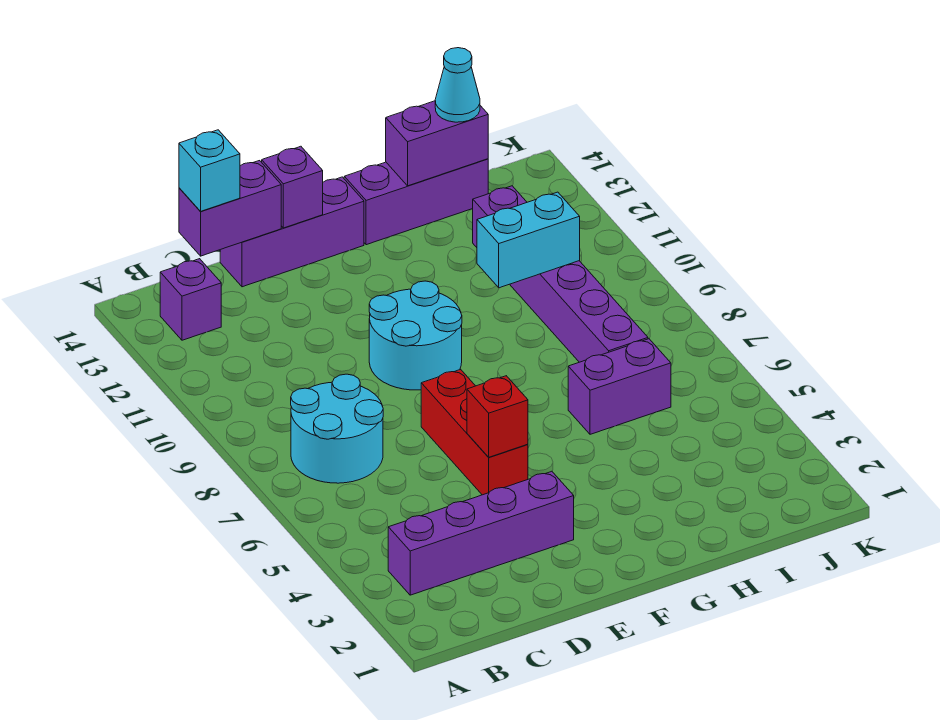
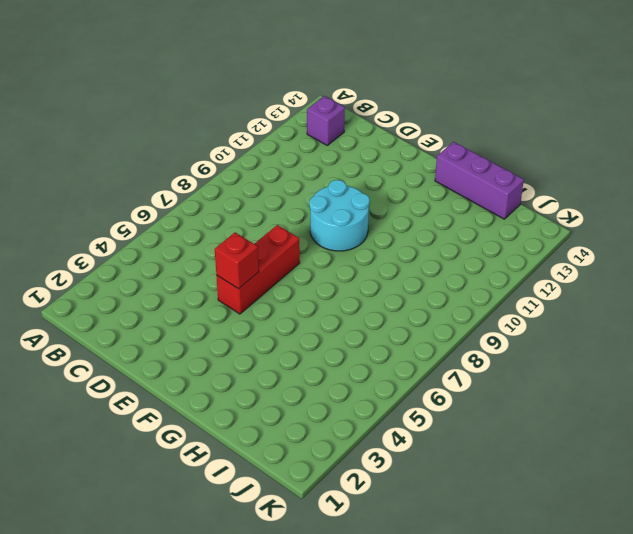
none -> purple 1x4 brick [388,471,574,595]
none -> cyan 2x2 round brick [291,374,383,483]
none -> purple 1x3 brick [220,177,364,287]

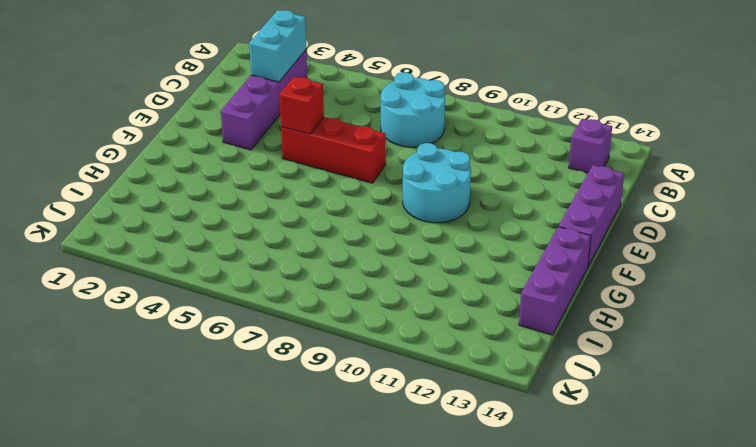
cyan 1x2 brick [249,10,306,82] -> cyan 1x2 brick moved to [477,192,580,288]
none -> purple 1x2 brick [568,339,671,434]
none -> purple 1x6 brick [473,186,648,362]
none -> purple 1x2 brick [179,161,281,256]

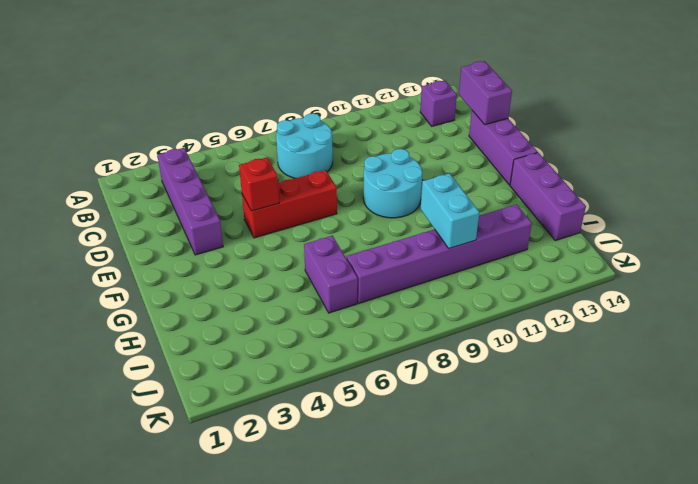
none -> purple 1x1 brick [262,146,323,228]
none -> purple 1x2 brick [386,101,488,186]
none -> cyan 1x1 brick [179,130,240,211]

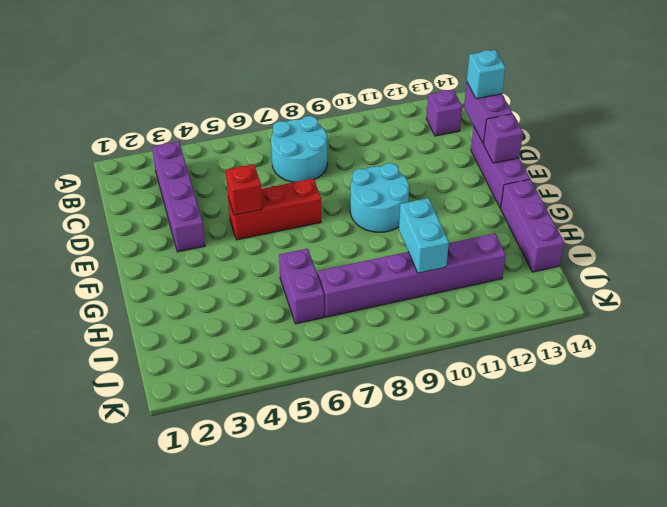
none -> purple 1x2 brick [386,101,488,186]
none -> cyan 1x1 cone [435,48,480,122]

